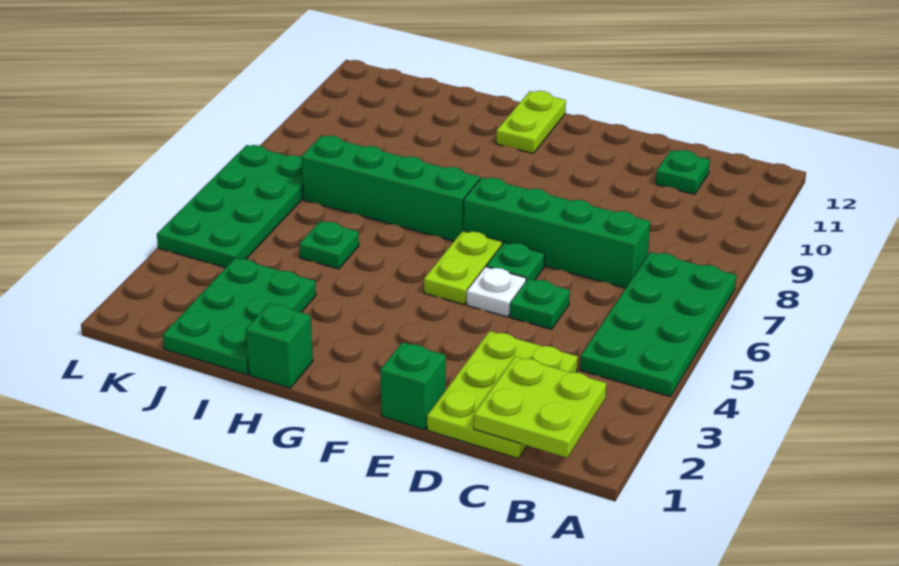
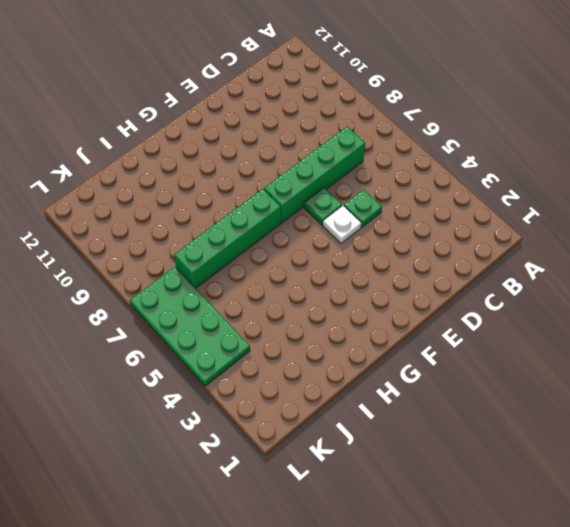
none -> green 2x4 plate [580,252,736,397]
none -> lime 2x3 plate [427,331,578,459]
none -> green 1x1 plate [656,150,710,194]

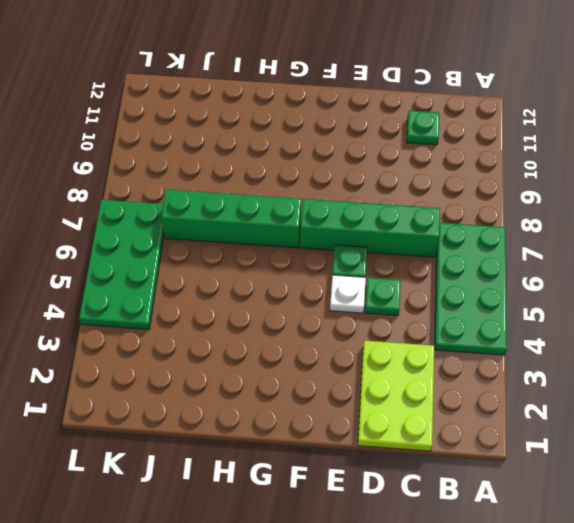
none -> green 1x1 brick [380,342,446,430]
none -> lime 1x2 plate [424,231,502,305]
none -> lime 1x2 plate [496,91,566,153]

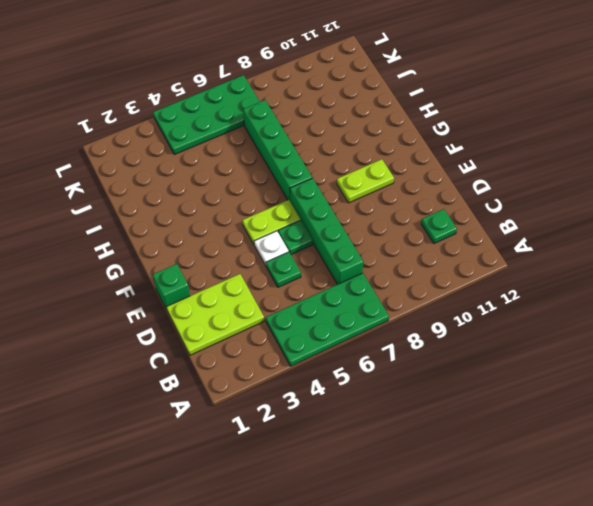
lime 1x2 plate [337,159,394,203] -> lime 1x2 plate moved to [496,91,566,153]
none -> green 1x1 brick [246,303,313,388]
none -> green 2x3 plate [163,258,316,375]
none -> green 1x1 plate [299,221,359,269]

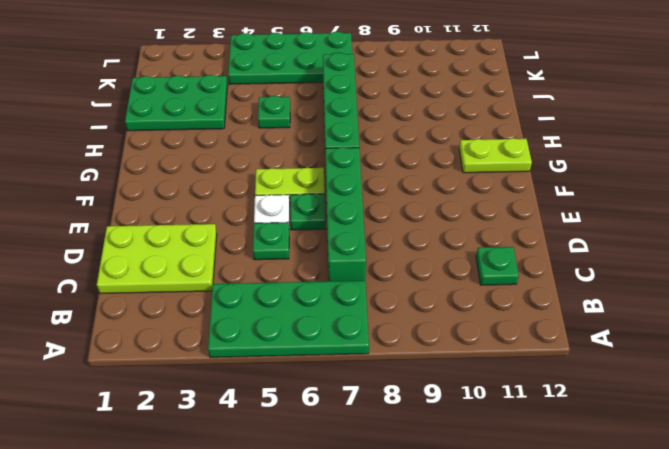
none -> green 1x1 brick [380,342,446,430]
none -> green 1x1 brick [246,303,313,388]
none -> lime 2x2 plate [474,356,606,458]

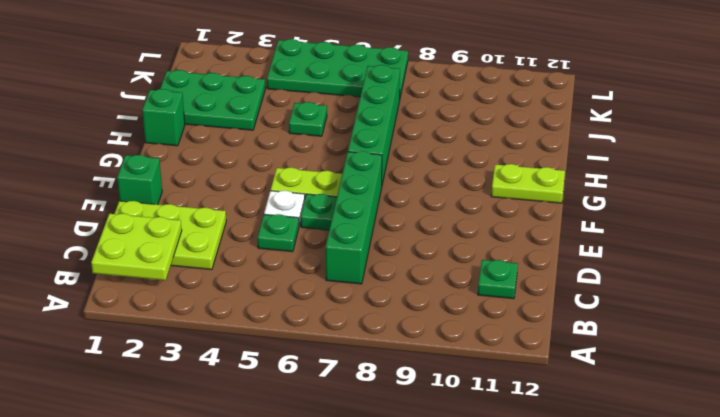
none -> green 2x4 plate [580,252,736,397]

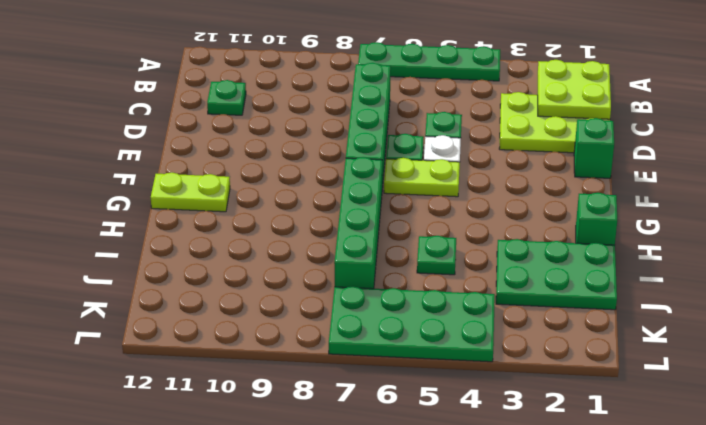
green 1x4 plate [358,42,500,81] -> green 2x4 plate [580,252,736,397]

